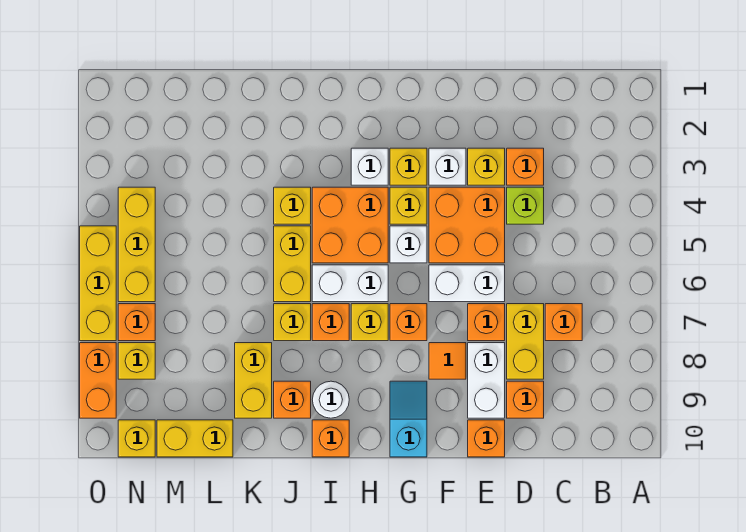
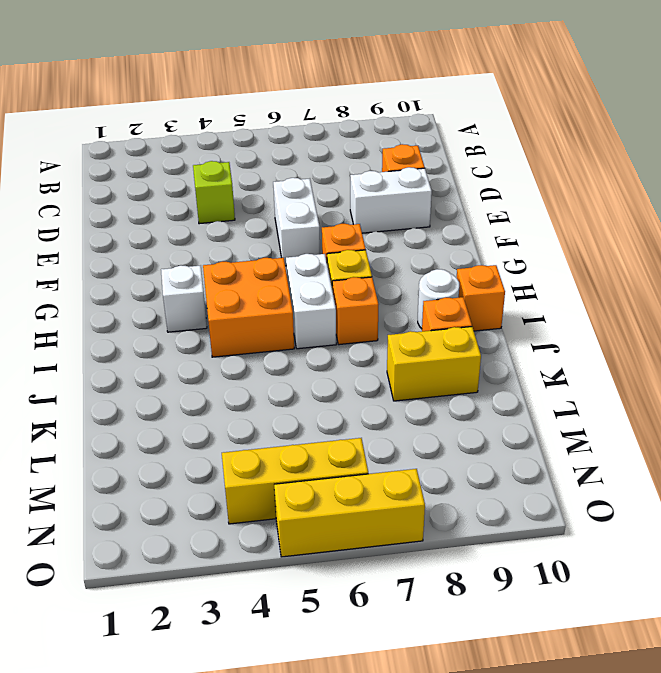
none -> orange 1x1 brick [545,304,582,341]
none -> orange 1x1 brick [507,148,544,185]
none -> yellow 1x2 brick [507,304,544,379]
none -> yellow 1x1 brick [468,148,505,185]

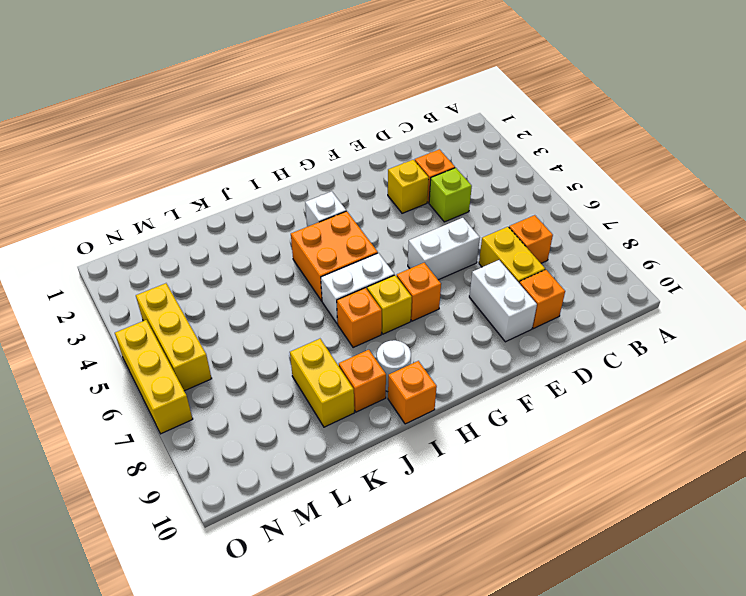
none -> orange 2x2 brick [429,187,505,263]
none -> orange 1x1 brick [468,304,505,341]
none -> orange 1x1 brick [468,420,505,457]
none -> white 1x1 brick [429,148,466,185]

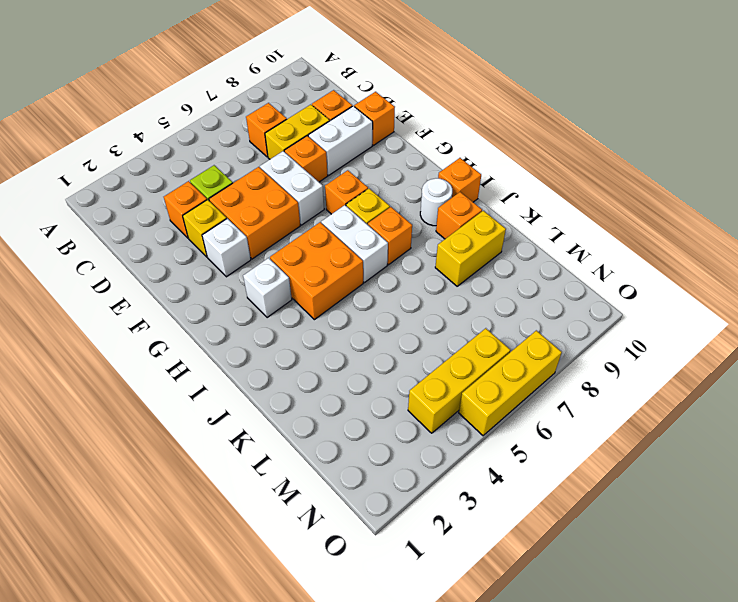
none -> orange 1x1 tile [429,343,466,379]
none -> yellow 1x1 brick [390,148,427,185]
none -> yellow 1x1 brick [390,187,427,224]
none -> white 1x1 brick [390,226,427,263]

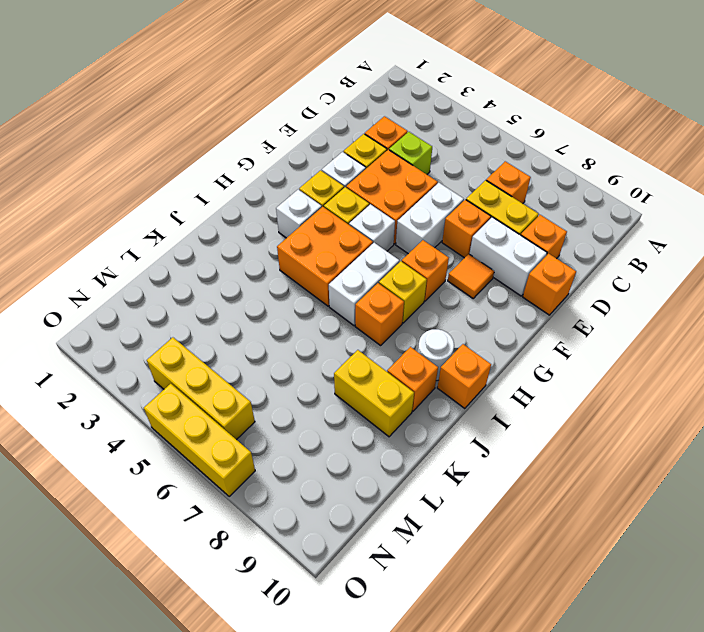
none -> cyan 1x2 slope [390,381,427,457]
none -> yellow 1x1 brick [274,187,311,224]
none -> yellow 1x2 brick [274,226,311,302]
none -> yellow 1x1 brick [274,304,311,341]

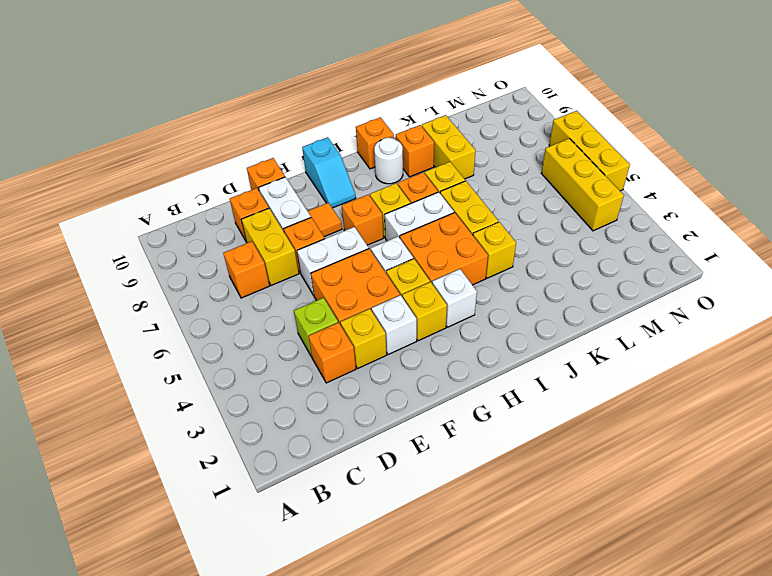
none -> yellow 1x2 brick [157,420,233,457]
none -> orange 1x1 brick [118,304,155,341]
none -> yellow 1x1 brick [118,343,155,379]
none -> yellow 1x1 brick [118,420,155,457]

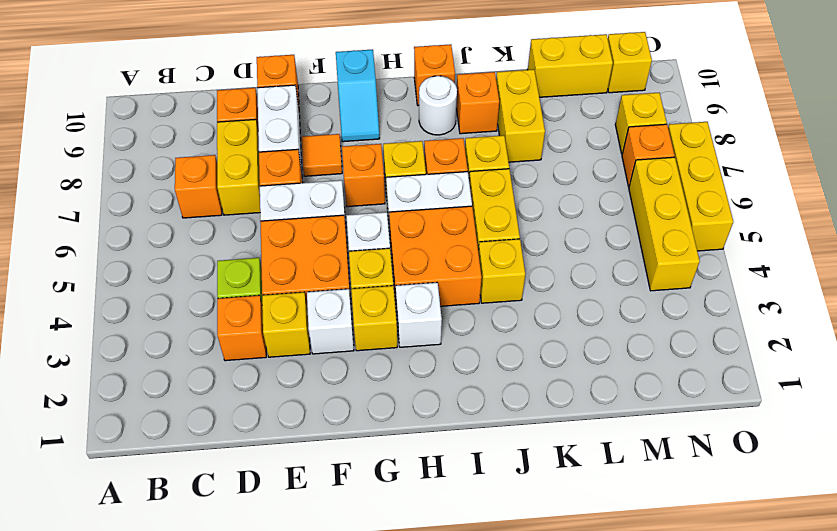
none -> orange 1x2 brick [80,343,116,418]

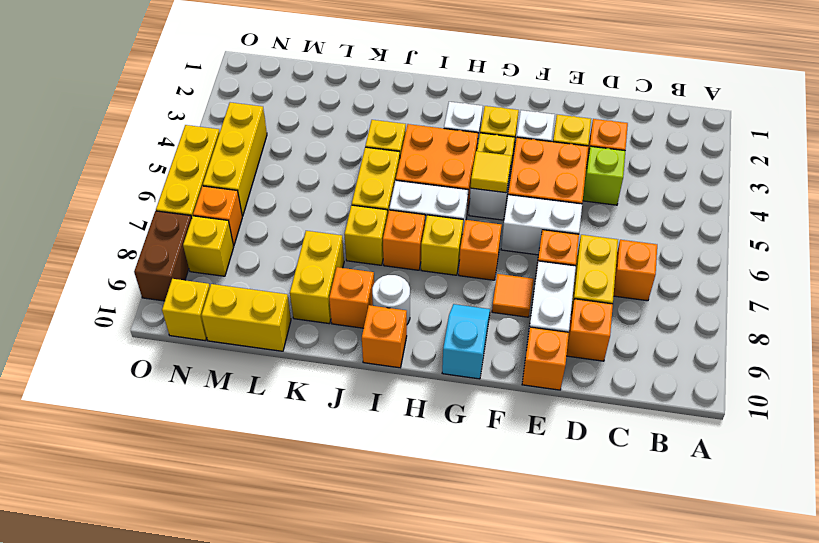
yellow 1x1 tile [471,151,511,193] -> none
brown 1x2 brick [134,211,192,301] -> orange 1x2 brick [80,343,116,418]

